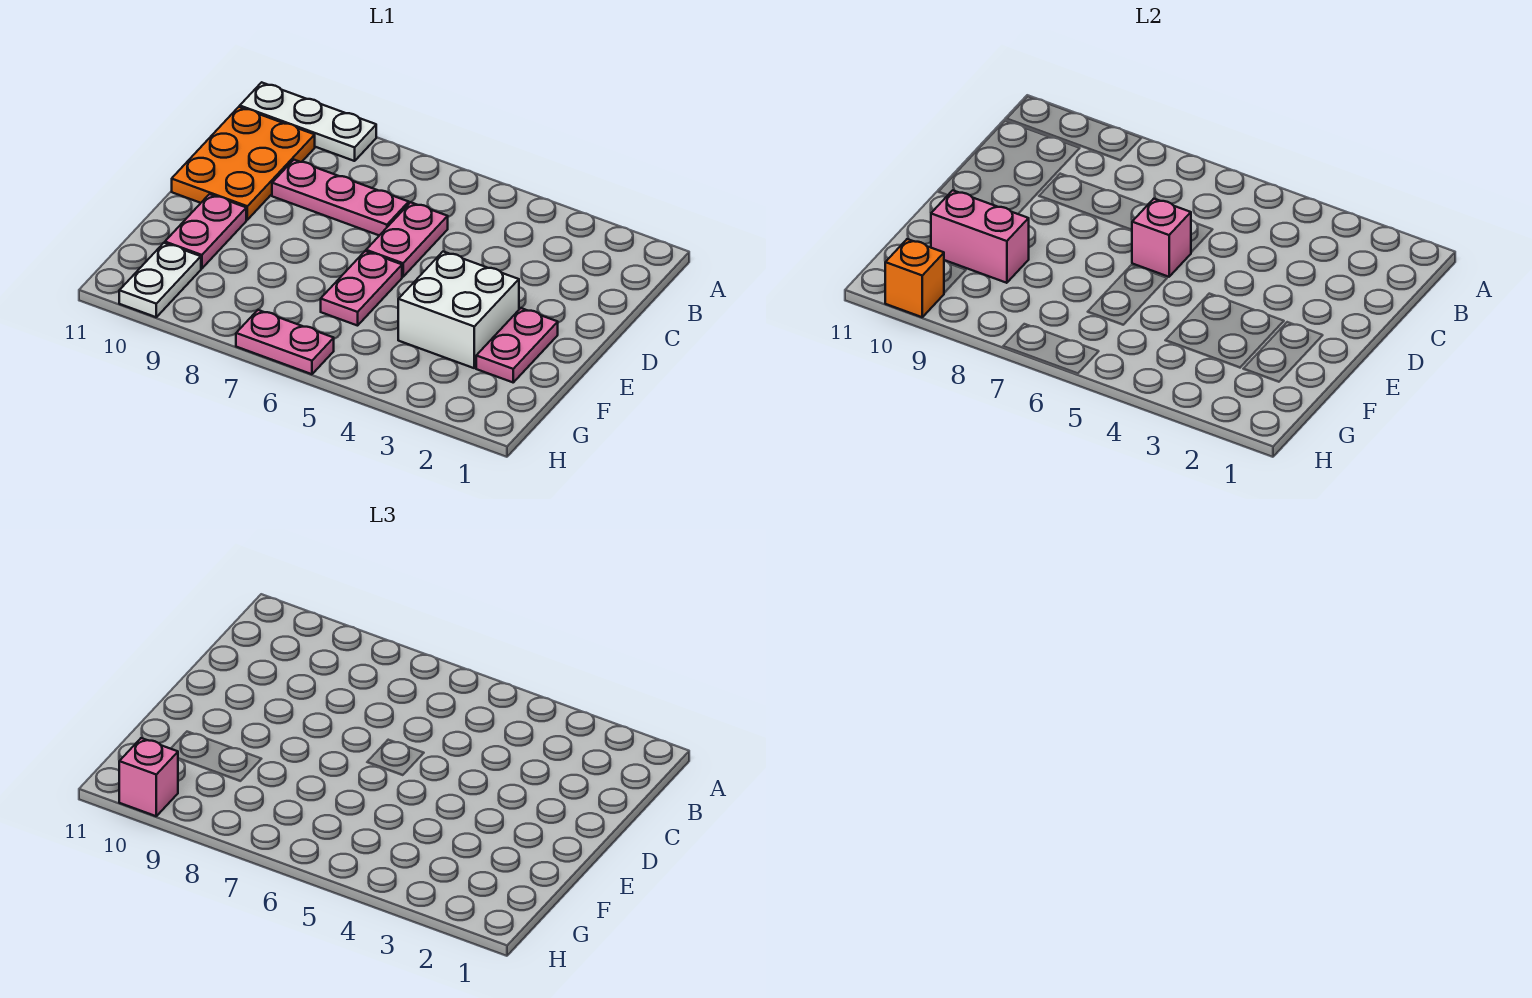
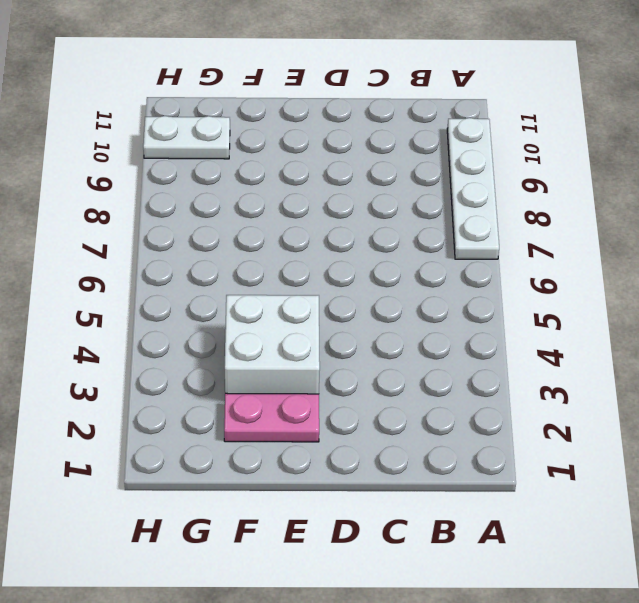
white 1x4 plate [447,118,499,259] -> white 1x3 plate [240,82,376,161]
none -> orange 2x3 plate [172,107,315,220]
none -> pink 1x2 plate [366,202,448,277]
none -> pink 1x3 plate [272,160,409,236]

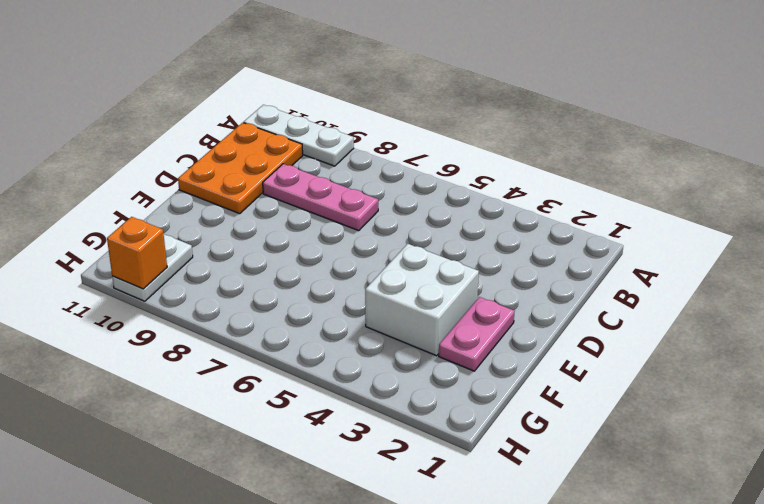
none -> pink 1x2 plate [366,202,448,277]
none -> pink 1x2 plate [321,251,402,326]
none -> pink 1x2 plate [165,194,246,269]

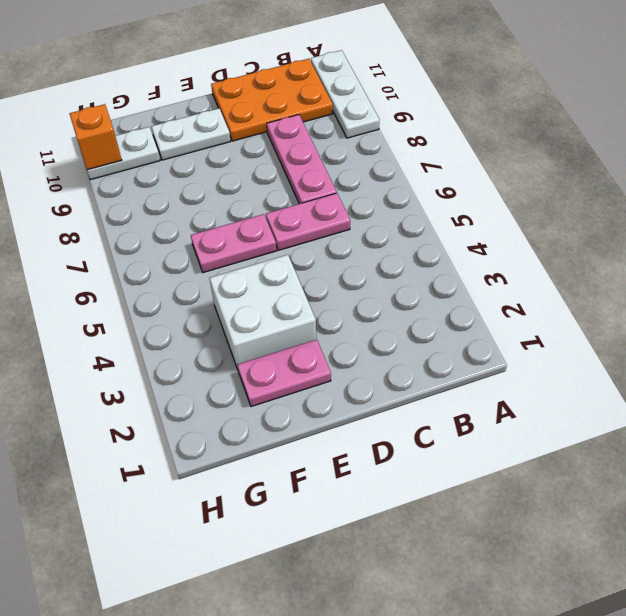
white 1x2 plate [151,108,231,160] -> pink 1x2 plate [165,194,246,269]
none -> pink 1x2 plate [236,310,334,374]
none -> pink 1x1 brick [1132,199,1191,277]
none -> pink 1x2 brick [931,190,1029,283]

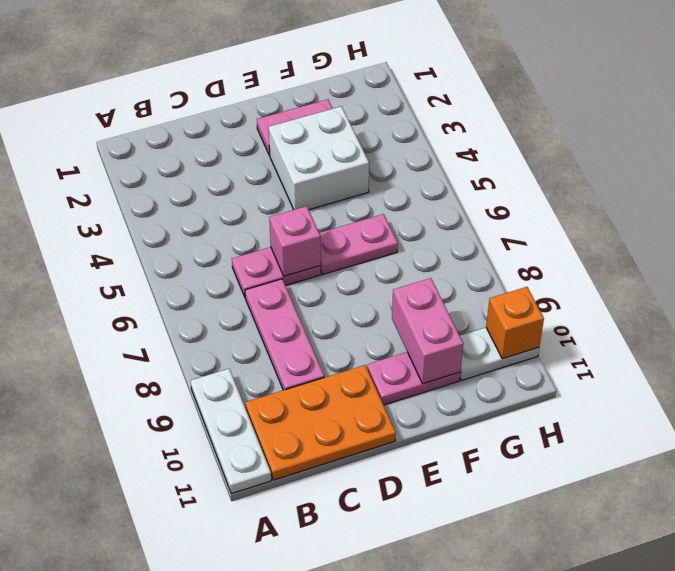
none -> pink 1x2 plate [236,310,334,374]
none -> pink 1x1 brick [119,738,178,816]

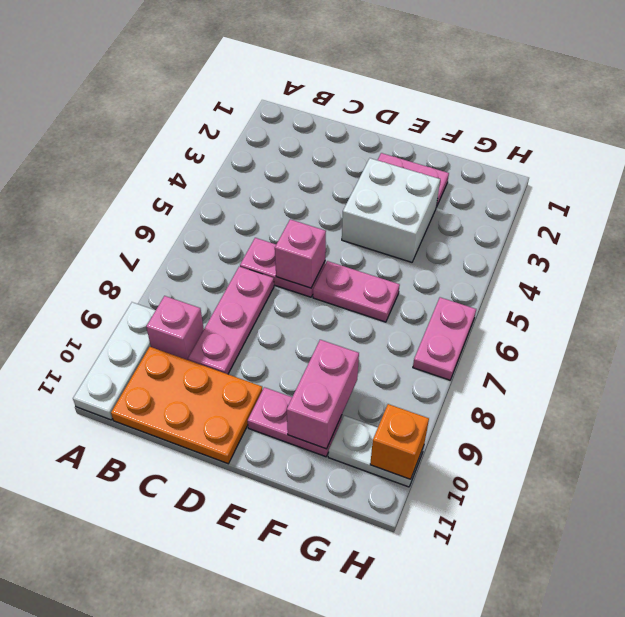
pink 1x1 brick [146,296,204,360] -> pink 1x1 brick moved to [119,738,178,816]

